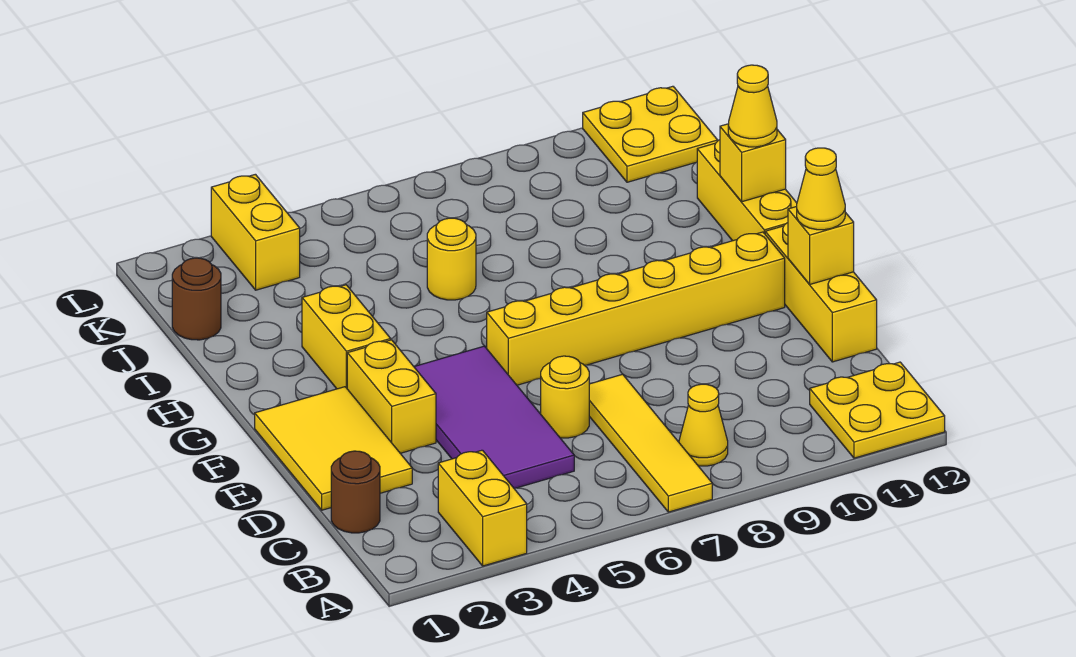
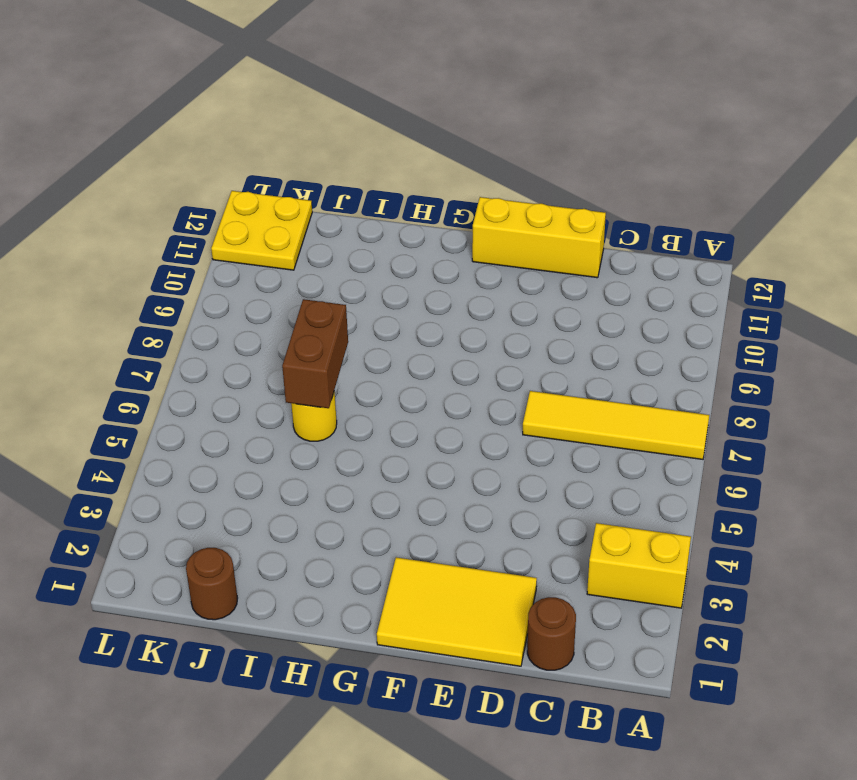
brown 1x2 brick [282,299,348,408] -> none
none -> yellow 2x2 plate [810,362,945,458]
none -> yellow 1x1 cone [679,384,728,466]
none -> purple 2x4 tile [414,346,574,488]

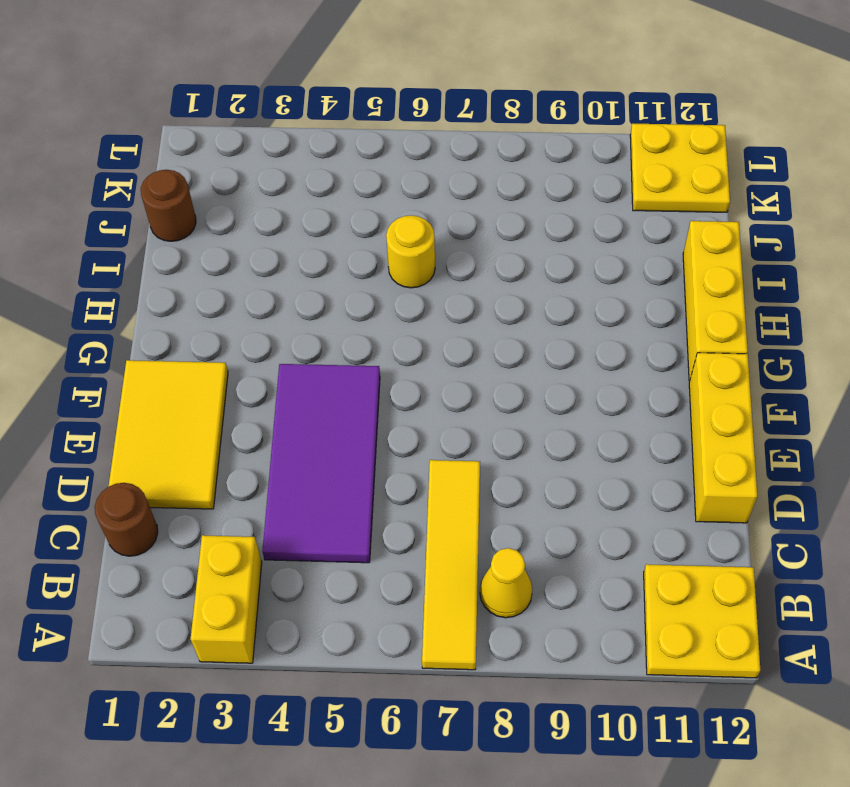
none -> yellow 1x1 round brick [541,356,589,438]
none -> yellow 1x2 brick [347,340,436,453]
none -> yellow 1x6 brick [487,232,785,385]

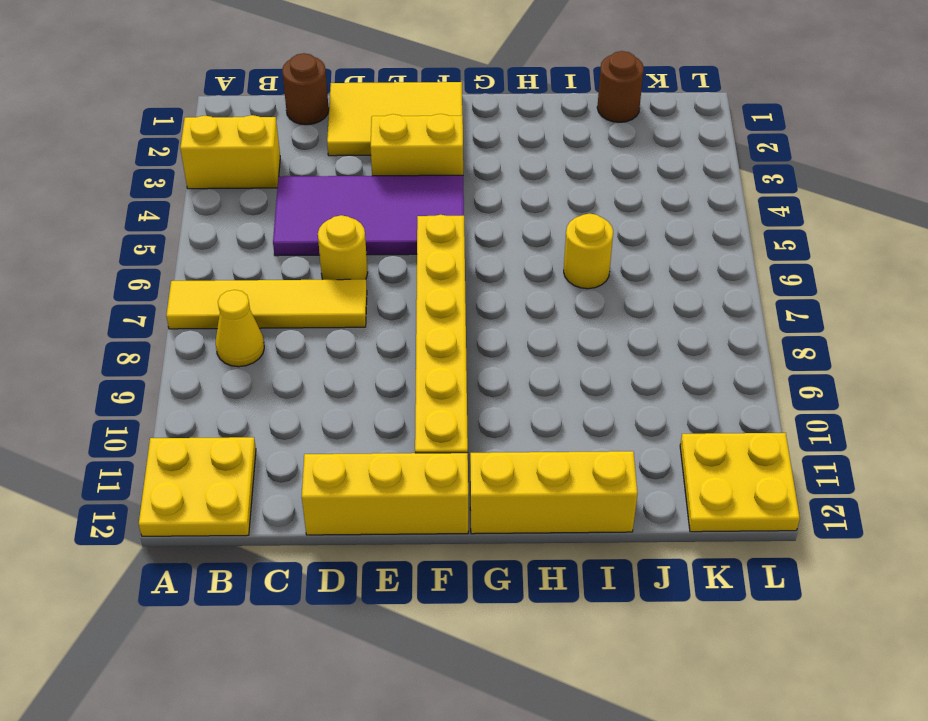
none -> yellow 1x2 brick [302,285,391,389]
none -> yellow 1x2 brick [211,174,300,290]
none -> yellow 1x1 brick [788,207,854,284]

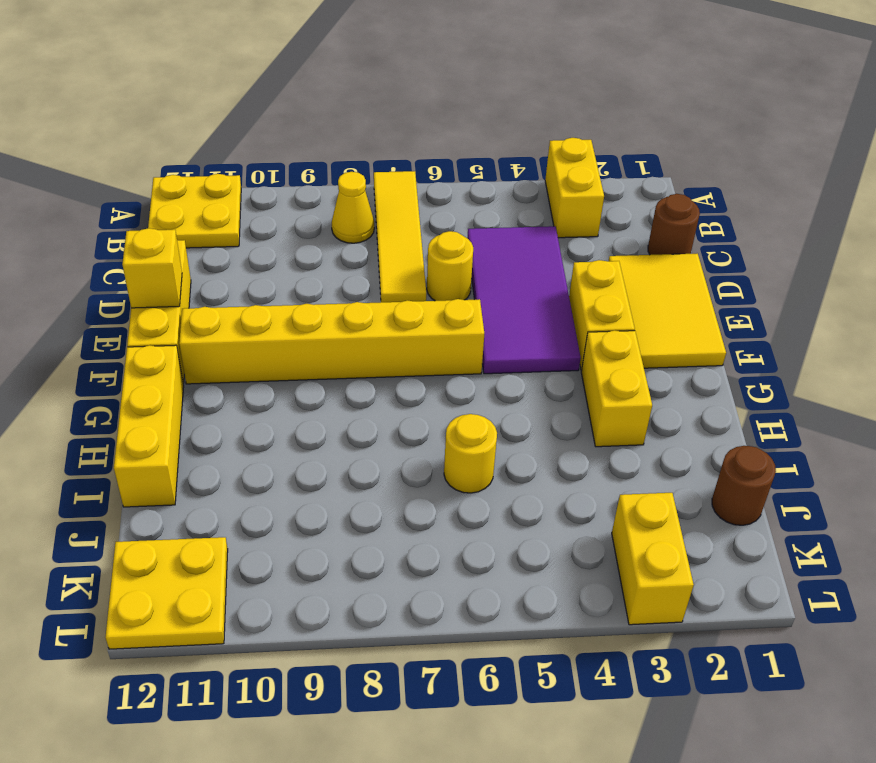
none -> yellow 1x1 brick [720,124,786,202]
none -> yellow 1x1 cone [797,148,845,230]
none -> yellow 1x1 cone [728,65,777,147]

